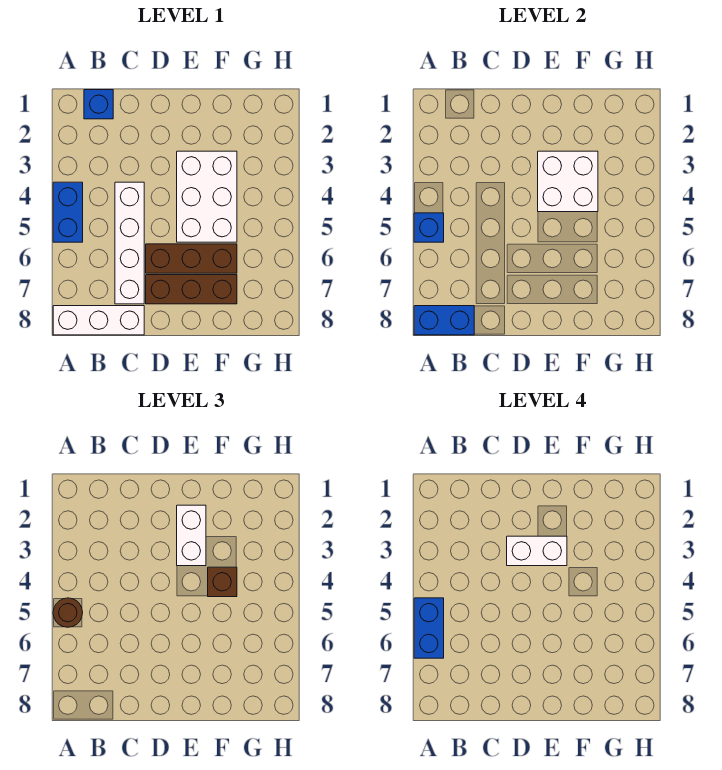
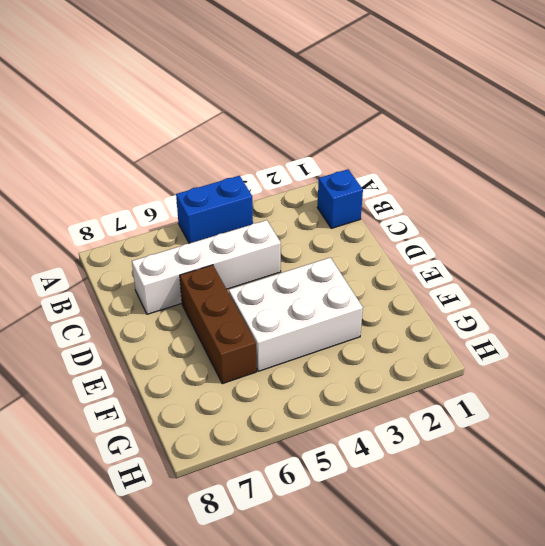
none -> white 1x3 brick [53,306,144,335]
none -> brown 1x3 brick [146,275,237,304]
none -> blue 1x1 brick [414,213,444,242]

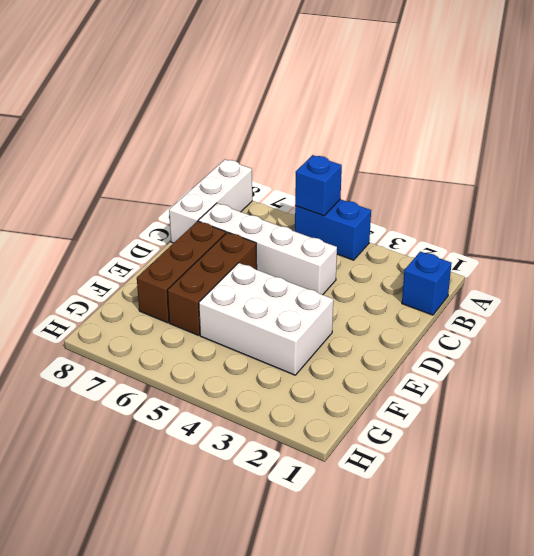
none -> blue 1x2 brick [414,306,474,335]
none -> white 2x2 brick [538,151,598,212]
none -> brown 1x1 round brick [53,598,83,627]

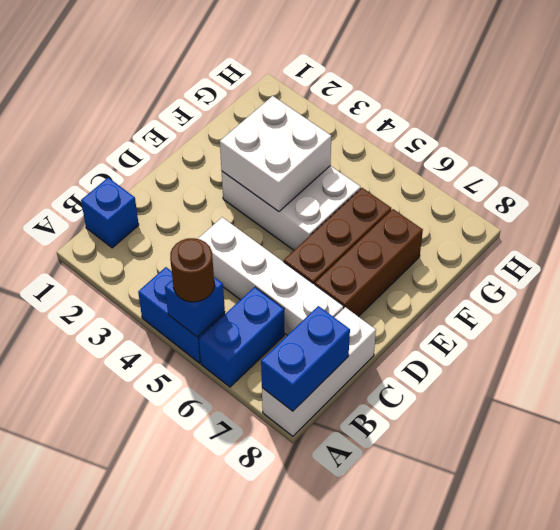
blue 1x2 brick [199,287,284,387] -> blue 1x2 brick turned to [414,598,444,658]
none -> white 1x2 brick [177,505,206,566]
none -> brown 1x1 brick [208,567,237,597]
none -> white 1x2 brick [507,536,567,566]

